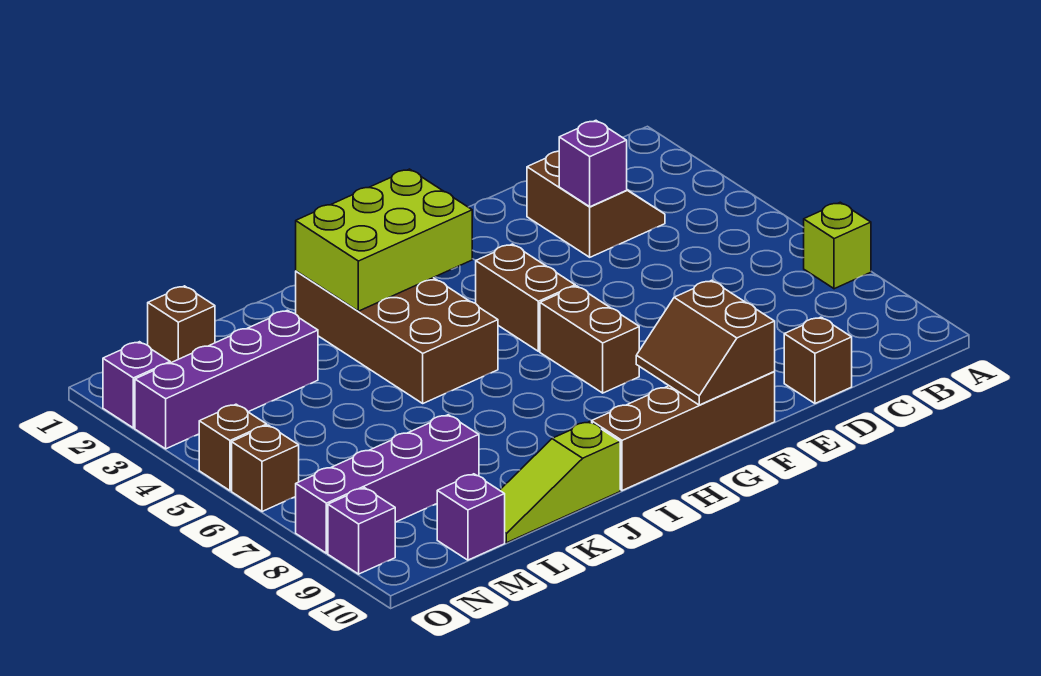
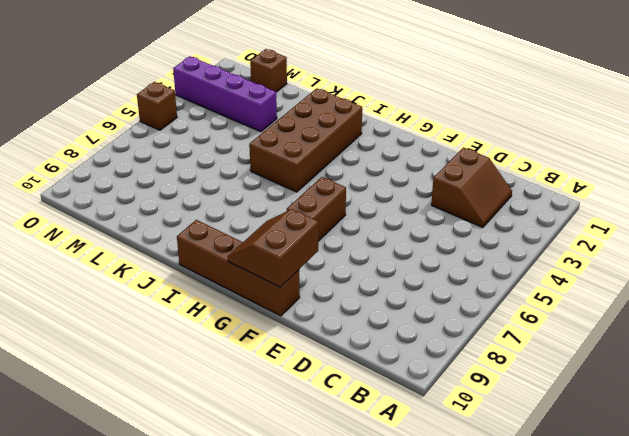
none -> lime 1x1 brick [804,202,871,289]
none -> brown 1x1 brick [784,317,852,403]
none -> brown 1x2 brick [476,244,575,351]

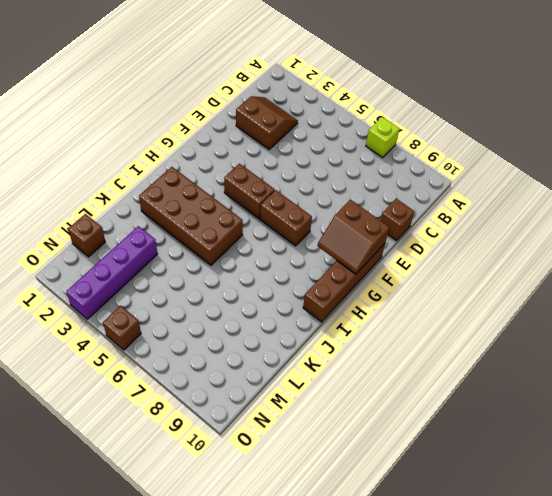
none -> lime 1x3 slope [500,422,620,543]
none -> purple 1x4 brick [296,415,479,553]
none -> purple 1x1 brick [437,474,505,560]

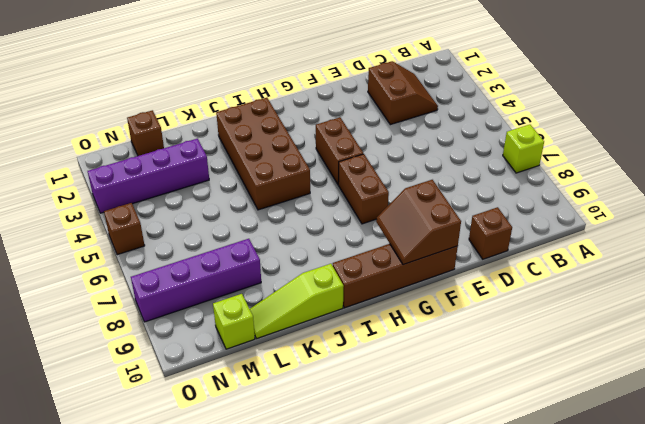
lime 1x1 brick [213,294,255,349] -> purple 1x1 brick [437,474,505,560]
none -> purple 1x1 brick [103,342,170,428]
none -> brown 1x1 brick [232,425,299,512]
none -> purple 1x1 brick [328,488,395,574]

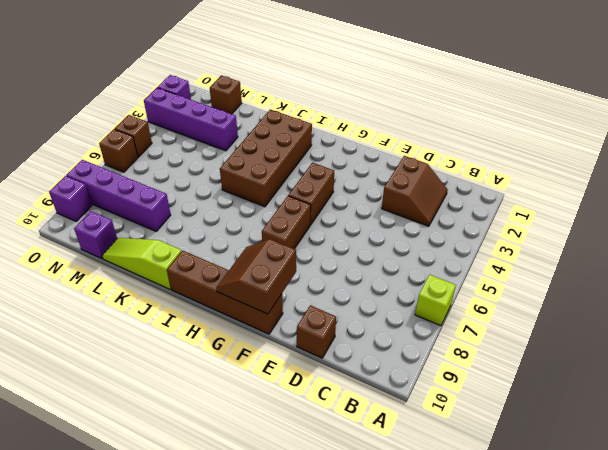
none -> purple 1x1 brick [559,121,627,207]
none -> lime 2x3 brick [296,169,472,311]

